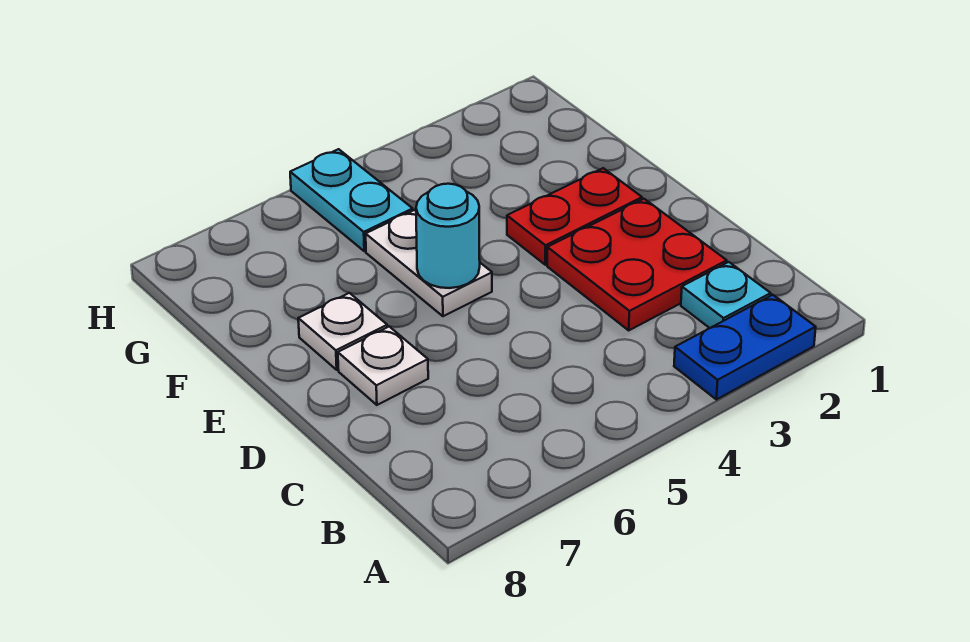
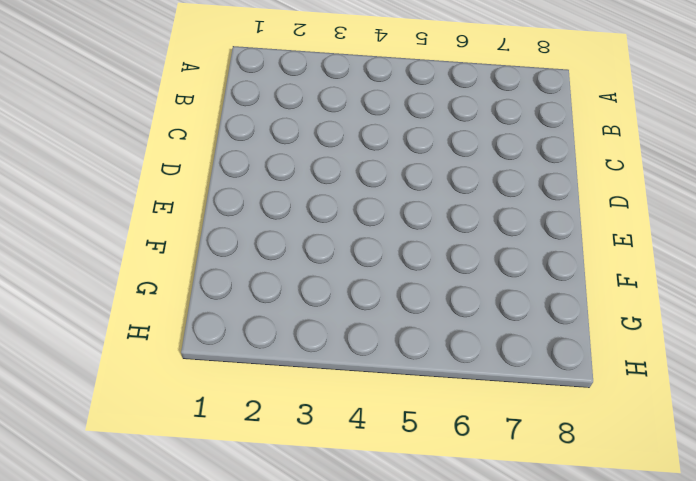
none -> blue 1x2 plate [674,295,816,400]
none -> cyan 1x1 plate [681,262,771,328]

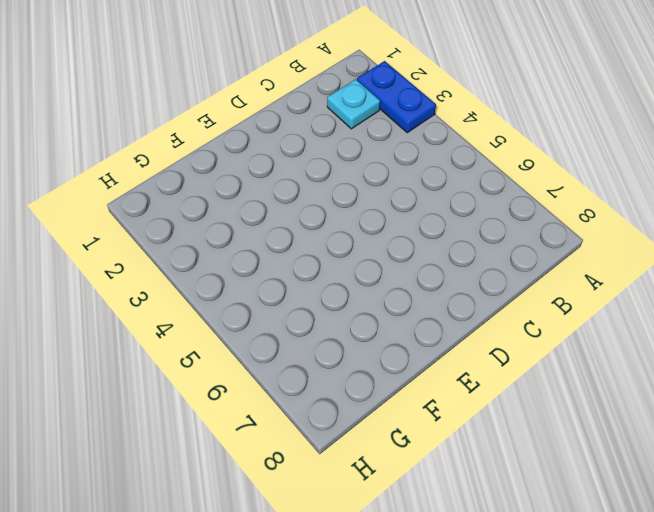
none -> red 2x2 plate [547,199,727,330]
none -> white 1x1 plate [338,327,428,405]

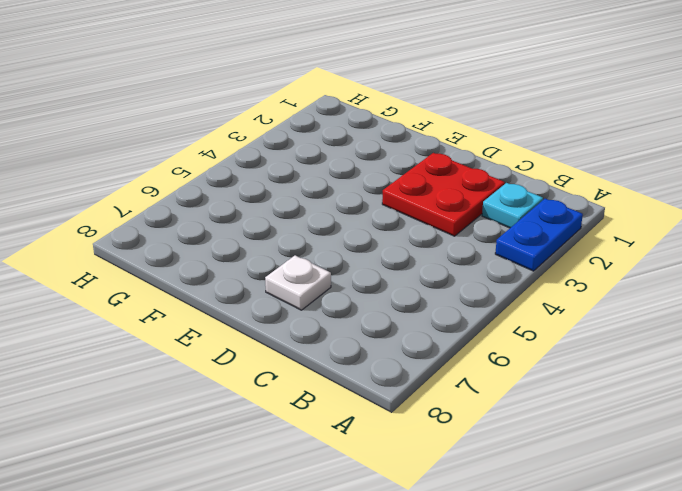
none -> red 1x2 plate [507,168,642,265]
none -> white 1x2 plate [366,210,492,316]

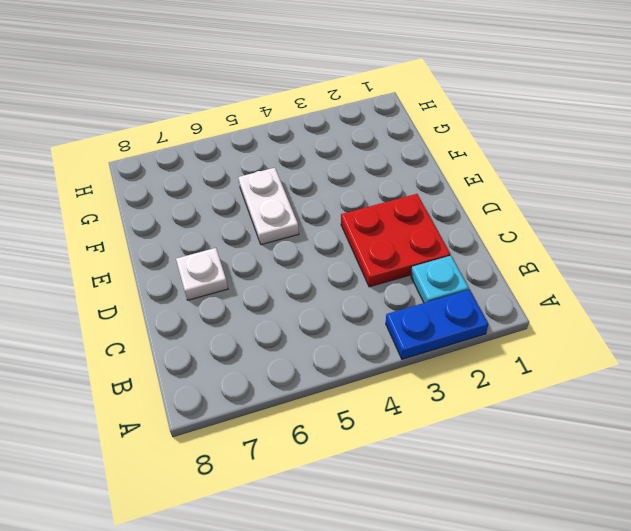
none -> red 1x2 plate [507,168,642,265]
none -> white 1x1 plate [298,293,387,370]

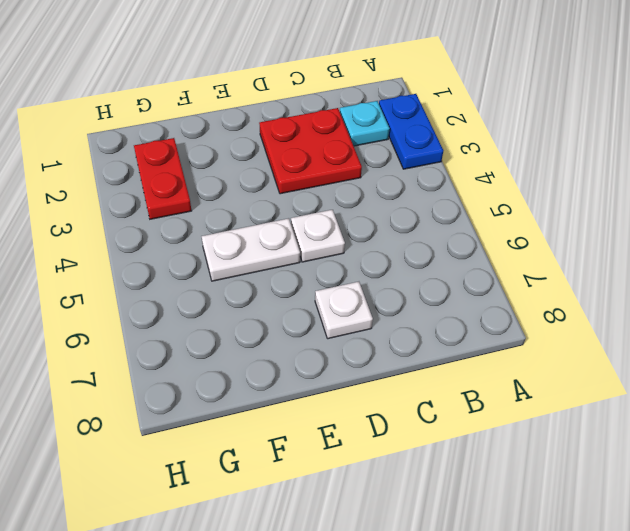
white 1x1 plate [291,210,345,262] -> white 1x1 plate moved to [298,293,387,370]
red 1x2 plate [134,138,192,219] -> red 1x2 plate moved to [507,168,642,265]
none -> cyan 1x2 plate [290,149,413,251]
none -> cyan 1x1 round brick [416,184,480,288]

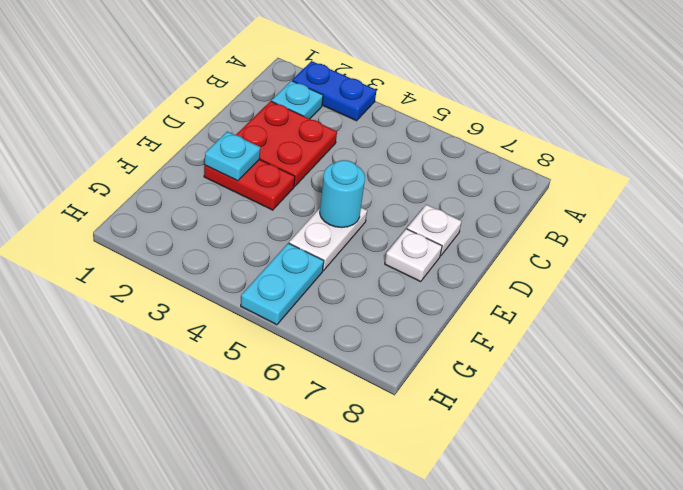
cyan 1x1 plate [205,132,260,181] -> none

